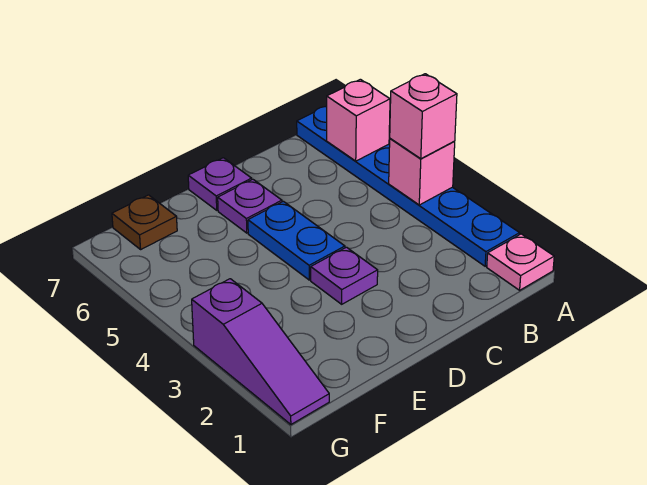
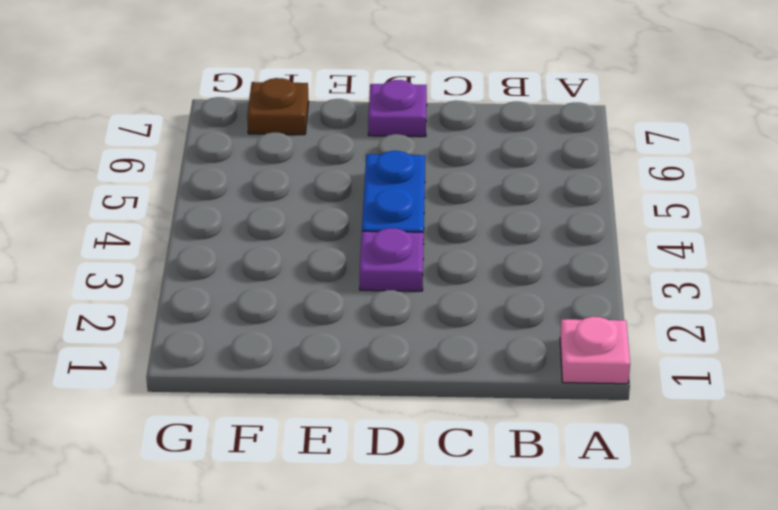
none -> blue 1x6 plate [297,106,520,266]
none -> purple 1x1 plate [218,179,282,233]

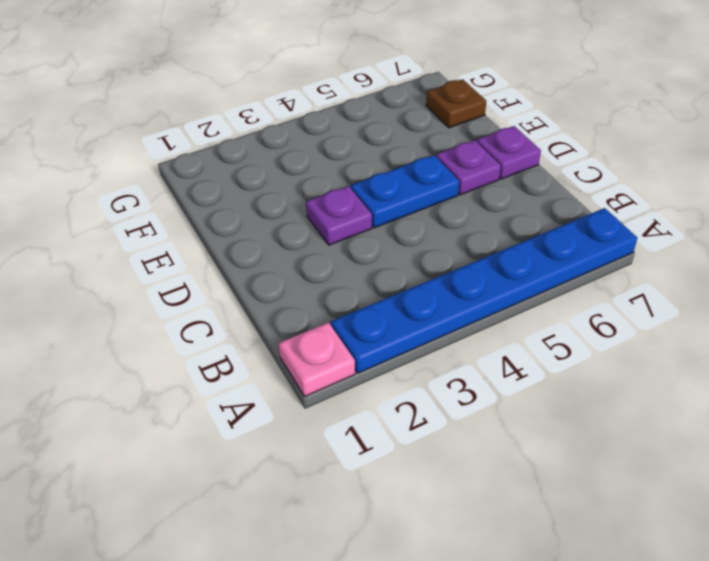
none -> purple 1x3 slope [192,279,329,424]
none -> pink 1x1 brick [389,139,455,205]

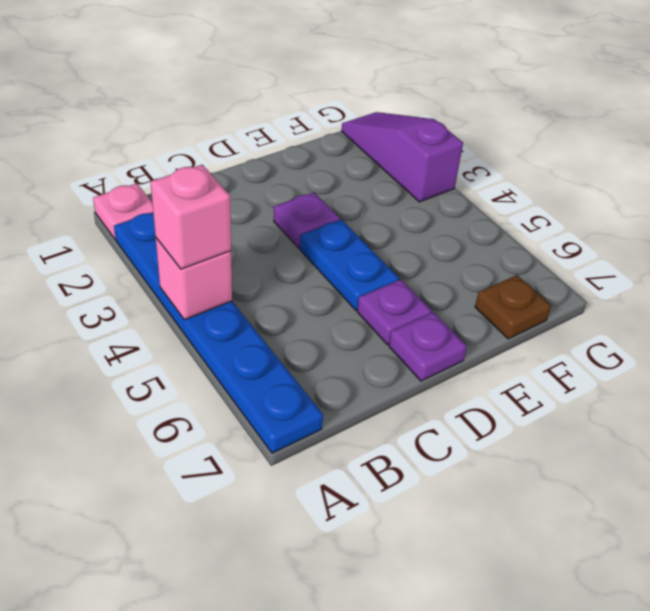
none -> pink 1x1 brick [327,79,390,161]

